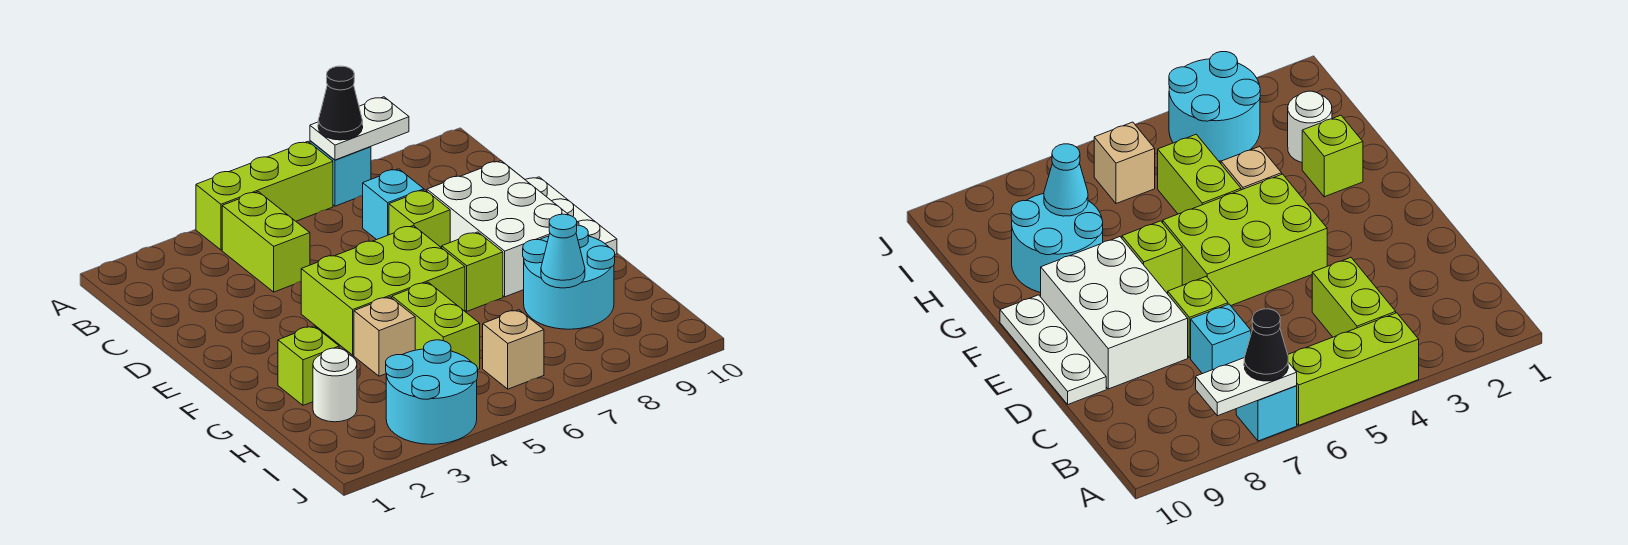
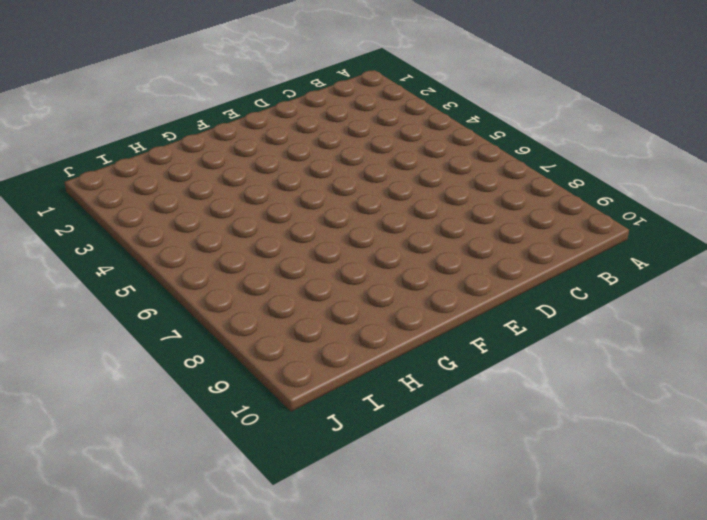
none -> lime 1x3 brick [196,142,333,250]
none -> cyan 1x1 brick [310,141,371,206]
none -> lime 1x2 brick [222,192,310,292]

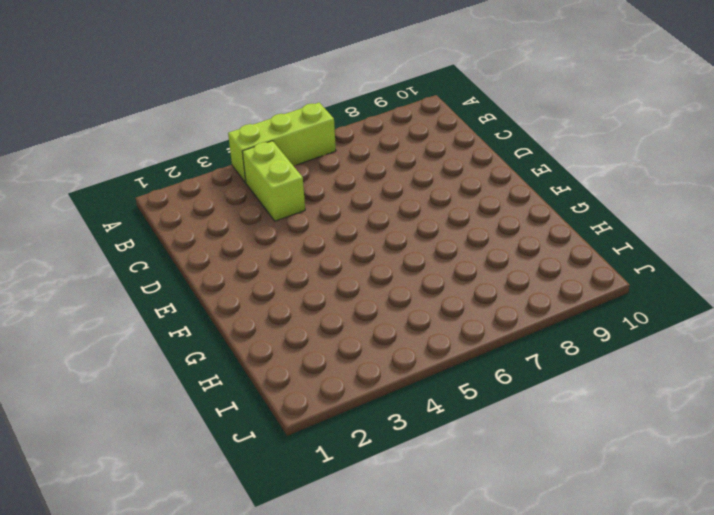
none -> cyan 1x1 brick [310,141,371,206]
none -> cyan 1x1 brick [363,169,424,240]
none -> lime 1x1 brick [389,190,450,248]

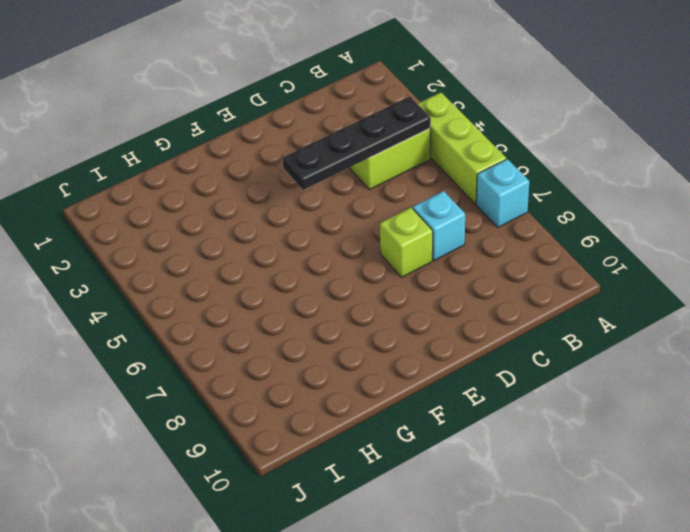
black 1x4 plate [283,97,431,190] -> none
none -> white 2x3 brick [427,161,579,297]
none -> white 1x3 plate [525,177,617,254]
none -> lime 2x3 brick [301,226,465,355]

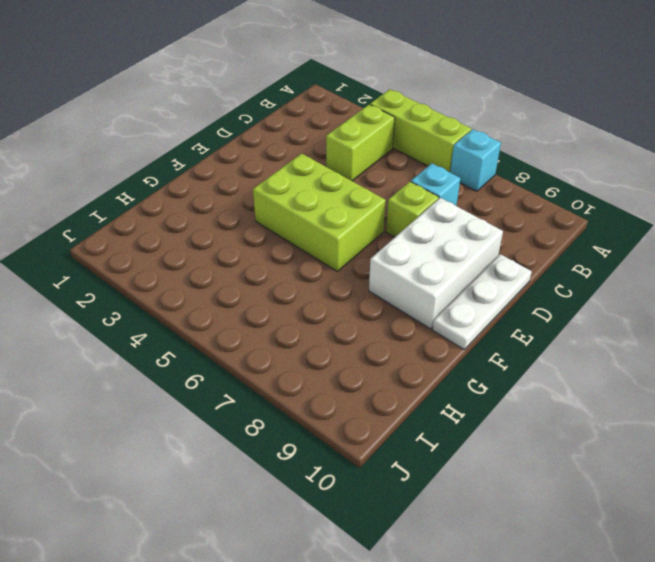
none -> lime 1x1 brick [442,232,503,311]
none -> lime 1x1 brick [278,326,339,405]
none -> tan 1x1 brick [354,297,415,376]

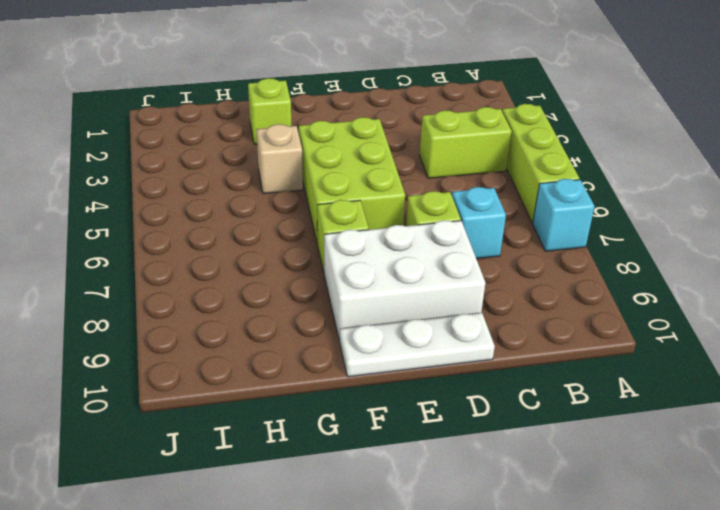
none -> lime 1x2 brick [392,282,480,369]
none -> cyan 2x2 round brick [523,225,615,329]
none -> white 1x1 round brick [313,348,357,422]

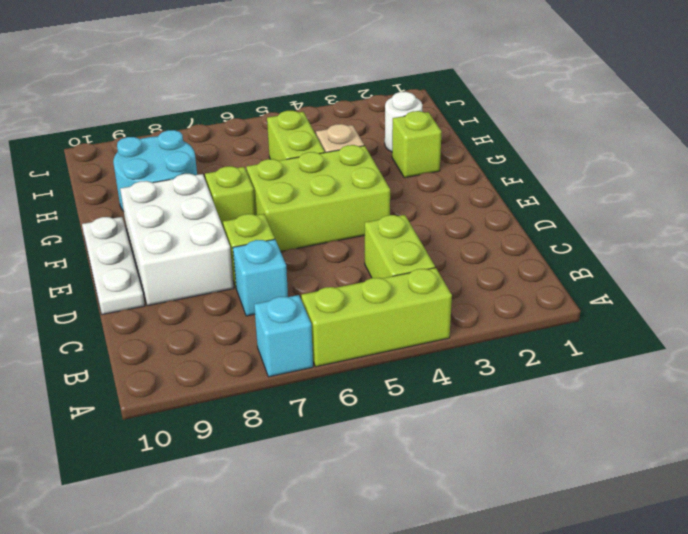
none -> cyan 2x2 round brick [386,340,478,444]
none -> tan 1x1 brick [483,310,544,389]
none -> white 1x2 plate [310,97,409,160]

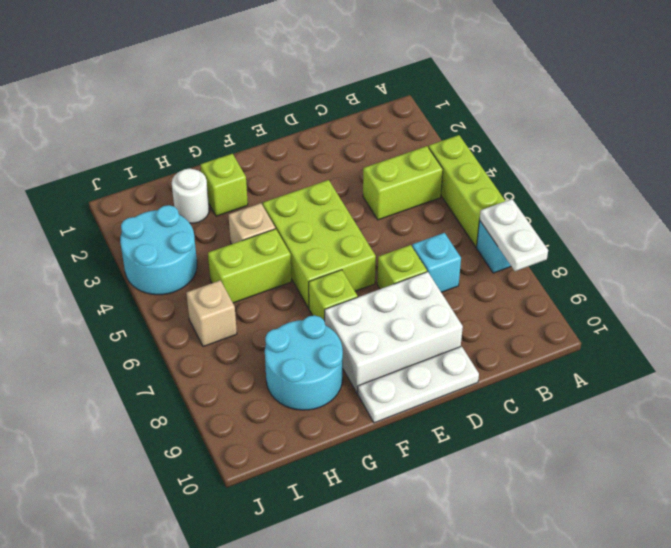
none -> cyan 1x1 cone [541,214,585,288]
none -> black 1x1 cone [318,66,363,140]

